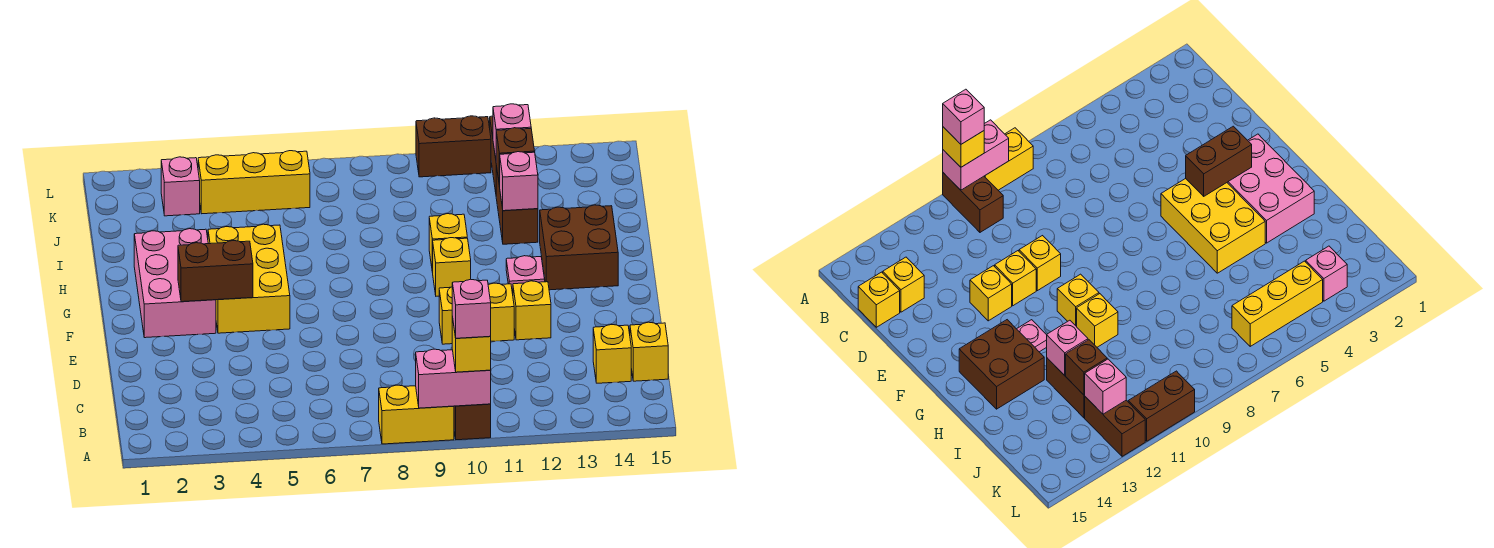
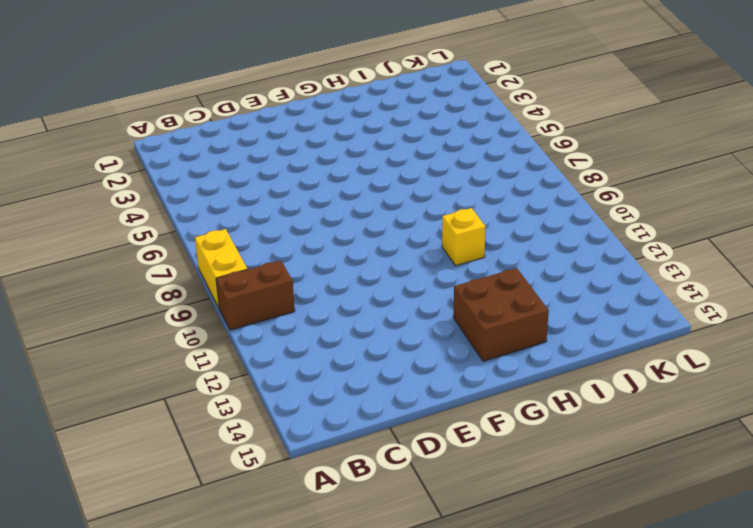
none -> yellow 1x1 brick [593,325,631,383]
none -> yellow 1x1 brick [630,322,668,381]
none -> yellow 1x1 brick [439,287,452,344]

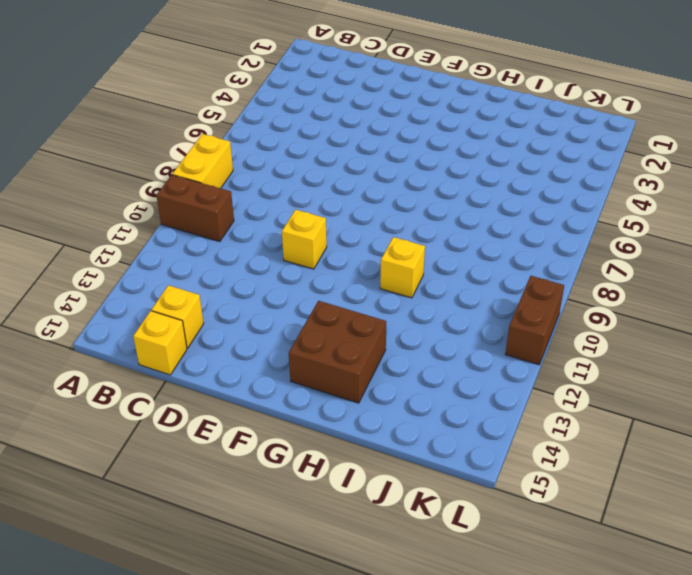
none -> yellow 1x1 brick [488,283,514,341]
none -> yellow 1x1 brick [513,281,551,340]
none -> pink 2x3 brick [134,229,216,338]

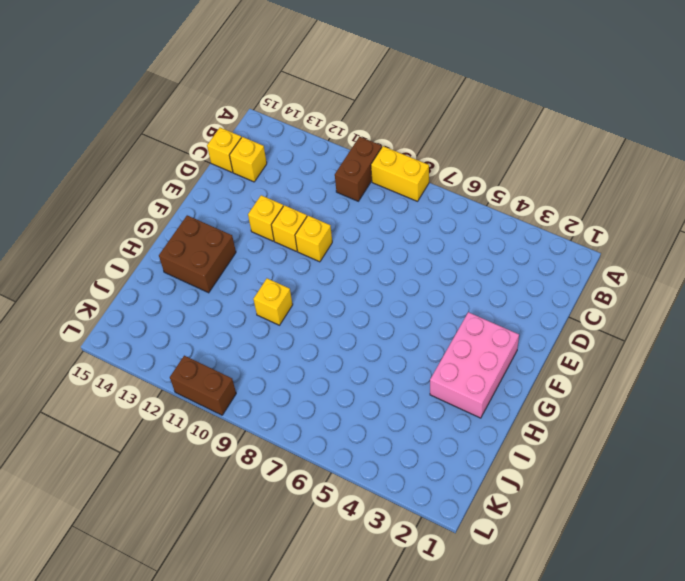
none -> yellow 2x3 brick [208,224,290,333]
none -> yellow 1x1 brick [433,238,471,296]
none -> pink 1x1 plate [506,256,545,292]

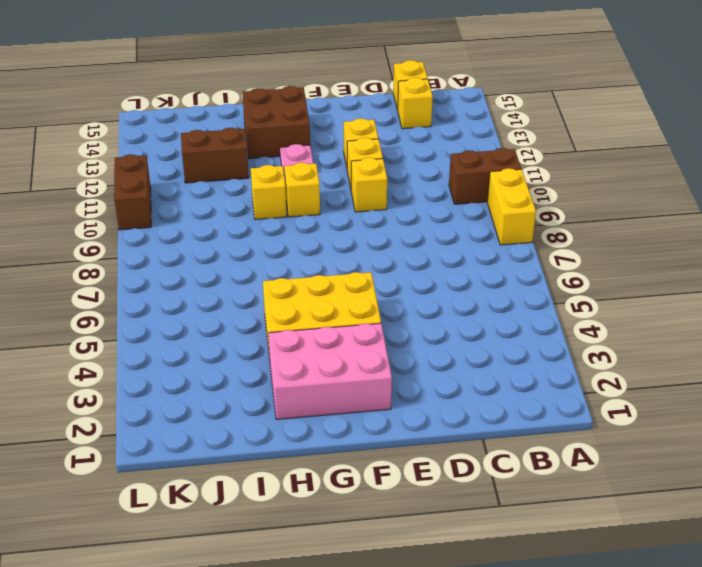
none -> pink 1x1 brick [161,157,200,216]
none -> yellow 1x3 brick [198,151,310,214]
none -> brown 1x2 brick [1085,397,1145,456]

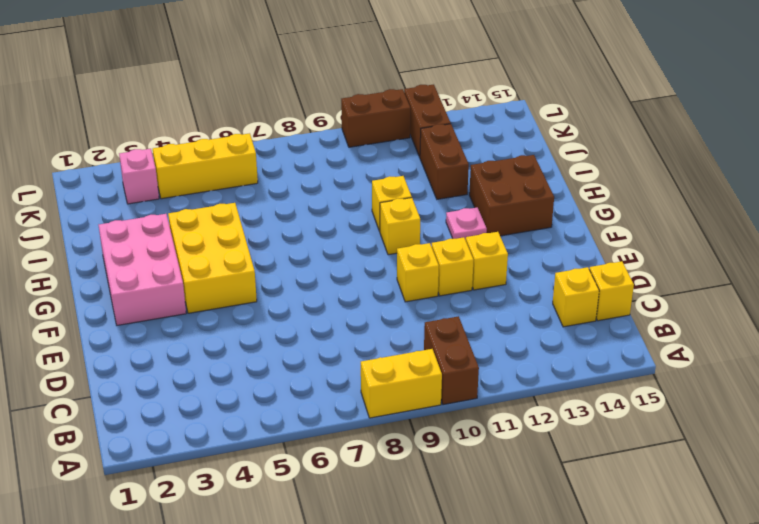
none -> pink 1x2 brick [416,349,491,408]
none -> brown 1x2 brick [178,241,253,302]
none -> pink 1x1 brick [499,152,538,211]

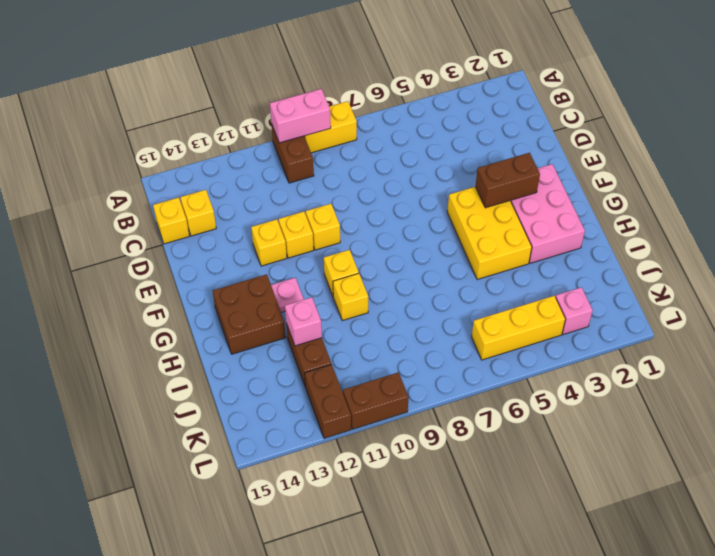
none -> brown 1x1 brick [496,128,535,186]
none -> pink 1x1 brick [493,104,531,158]
none -> yellow 1x1 brick [452,317,491,372]

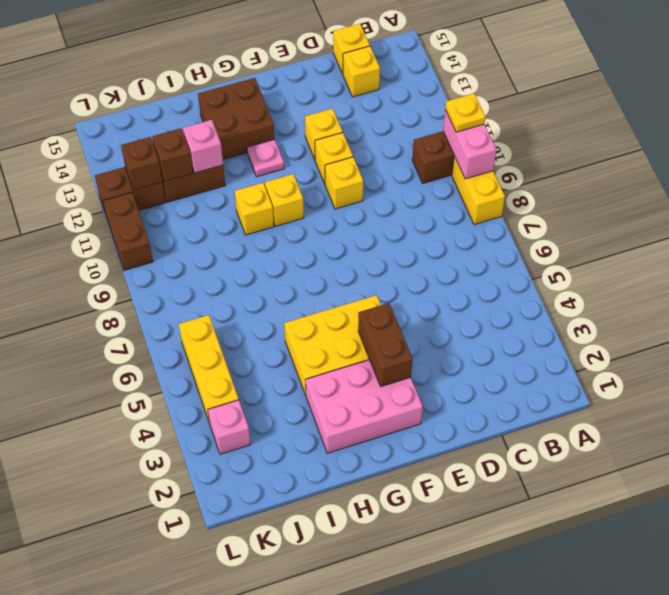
yellow 1x1 plate [445,94,485,132] -> yellow 1x1 brick [452,317,491,372]
brown 1x1 brick [121,137,162,190] -> pink 1x1 brick [493,104,531,158]
none -> pink 1x1 brick [452,279,491,338]

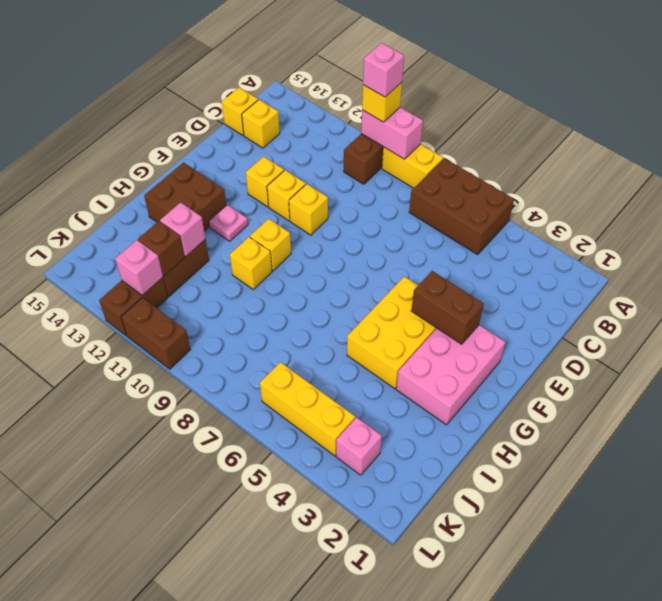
brown 2x3 brick [409,158,514,255] -> none

